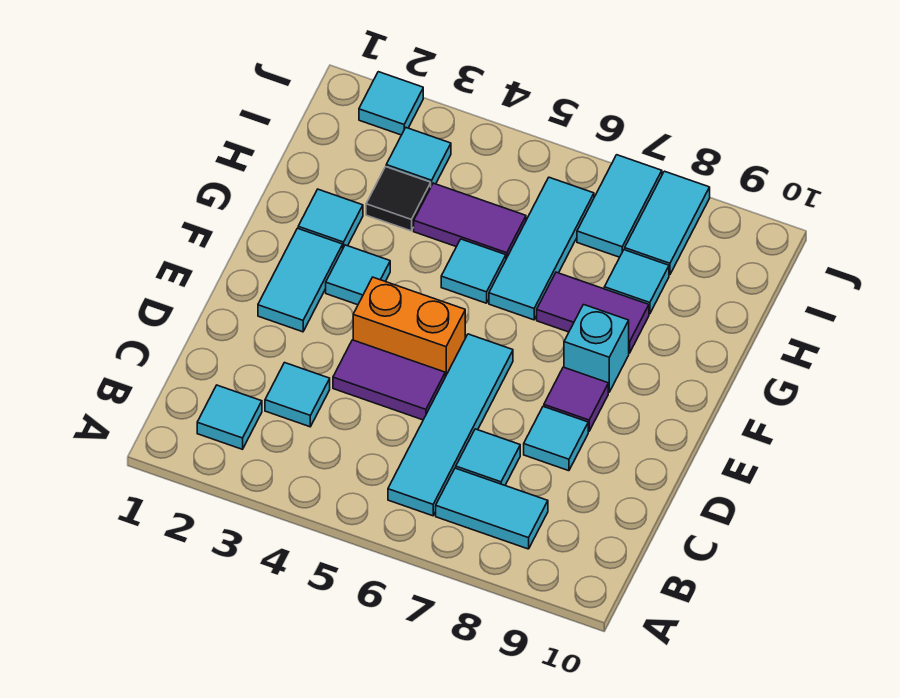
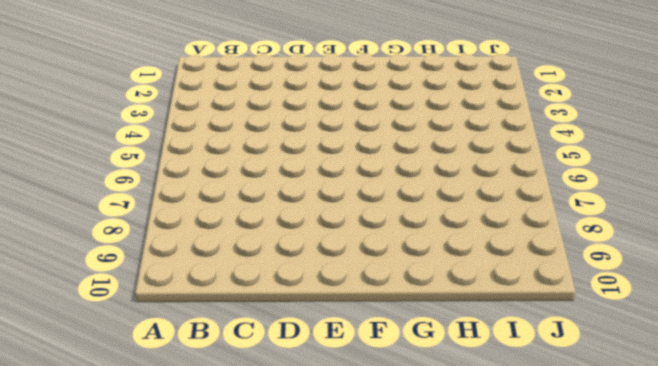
none -> cyan 1x1 tile [197,385,262,449]
none -> cyan 1x4 tile [388,334,513,516]
none -> cyan 1x2 tile [436,468,548,549]

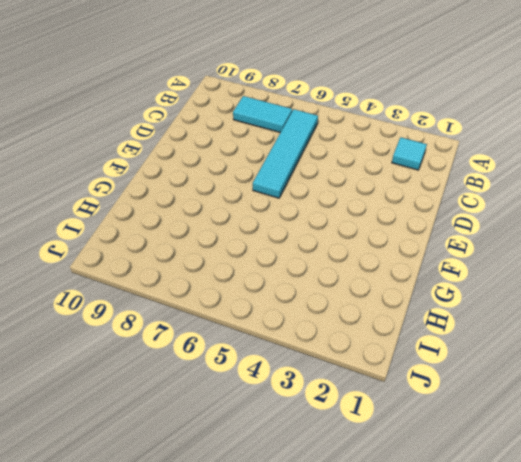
none -> cyan 1x1 tile [265,363,330,427]
none -> cyan 1x1 tile [456,429,520,485]
none -> purple 1x2 tile [333,340,445,420]

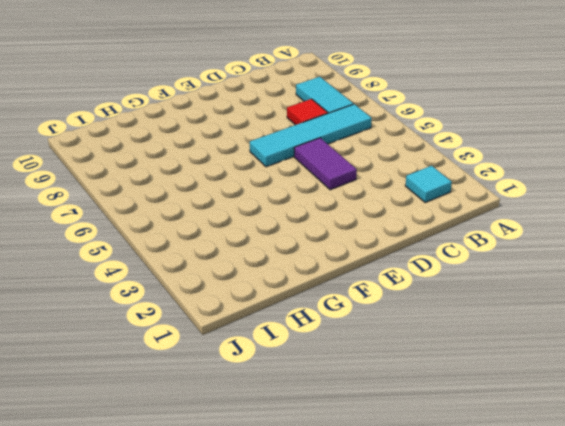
red 1x1 tile [287,99,328,125] -> cyan 1x1 tile [456,429,520,485]
none -> cyan 1x1 tile [265,363,330,427]
none -> cyan 1x1 tile [524,406,588,471]
none -> cyan 1x2 tile [258,228,343,332]

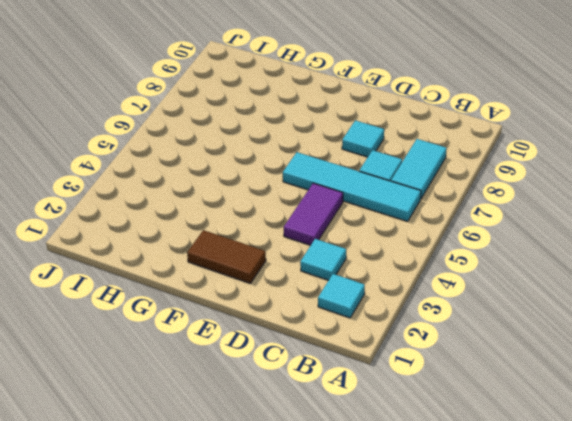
brown 1x2 tile [187,230,266,283] -> cyan 1x2 tile [258,228,343,332]
none -> orange 1x2 brick [353,277,465,377]
none -> purple 1x1 tile [544,367,608,431]
none -> cyan 1x1 tile [326,245,390,305]

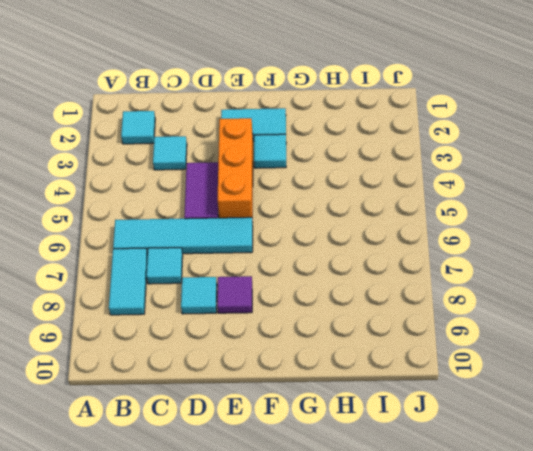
orange 1x3 brick [218,118,253,223] -> orange 1x2 brick [353,277,465,377]
none -> cyan 1x1 brick [564,305,629,392]
none -> cyan 1x1 tile [298,189,363,248]
none -> cyan 1x1 tile [441,239,506,303]

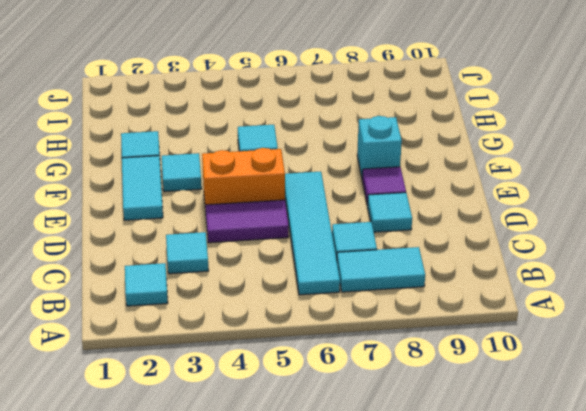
none -> cyan 1x3 tile [489,177,594,320]
none -> purple 1x2 tile [537,272,649,353]
none -> black 1x1 tile [366,167,431,231]

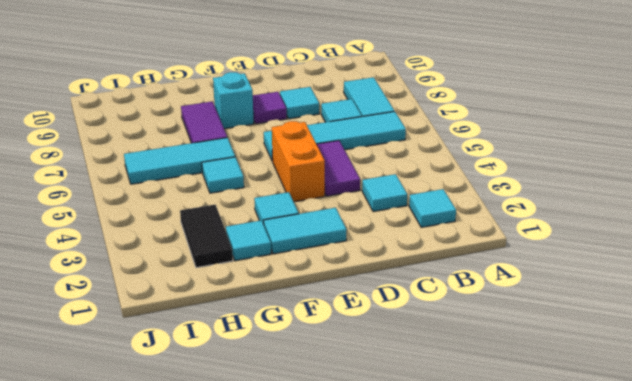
black 1x2 tile [180,205,233,268] -> black 1x1 tile [366,167,431,231]
none -> purple 1x2 tile [414,183,526,259]
none -> cyan 1x1 tile [604,250,669,314]
none -> cyan 1x1 tile [386,128,451,186]

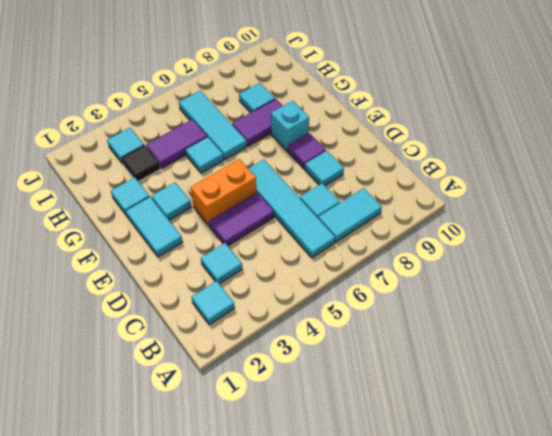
none -> cyan 1x2 tile [577,155,662,257]
none -> cyan 1x2 tile [625,171,710,275]
none -> cyan 1x1 tile [359,72,423,135]

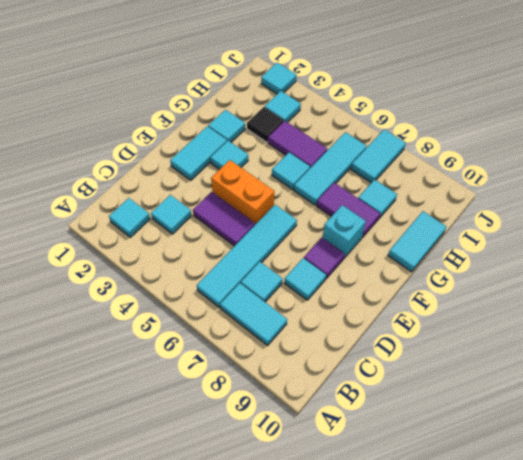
cyan 1x2 tile [388,211,446,272] -> cyan 1x2 tile moved to [625,171,710,275]

